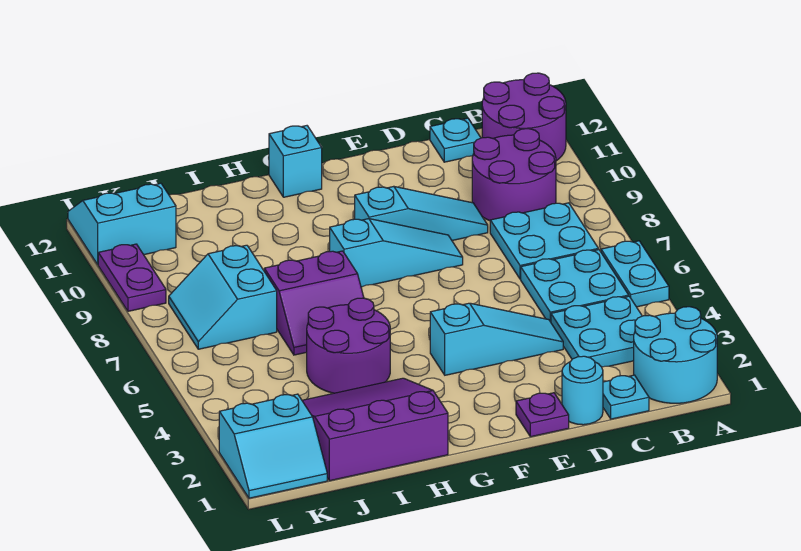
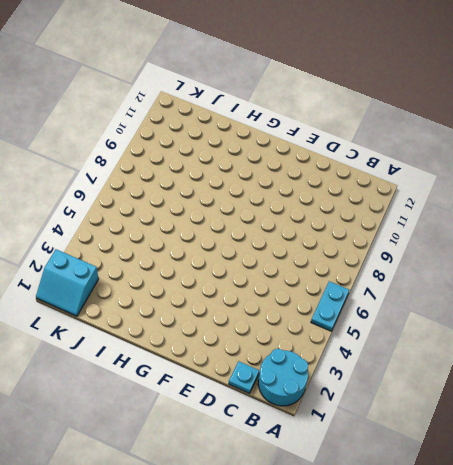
none -> purple 2x2 round brick [482,73,566,161]
none -> cyan 2x2 plate [551,296,642,367]
none -> cyan 2x2 plate [521,250,629,322]

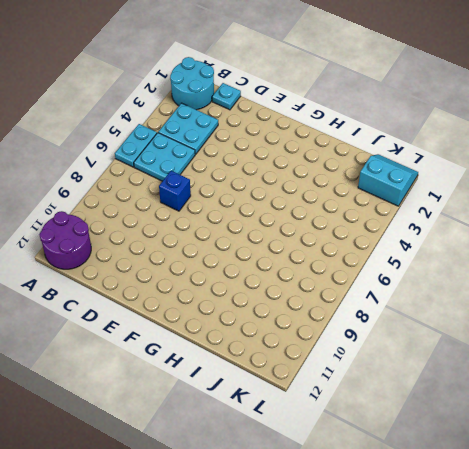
blue 1x1 brick [159,171,191,211] -> none
none -> cyan 2x2 plate [490,203,598,279]
none -> purple 2x2 round brick [472,129,556,221]
none -> cyan 1x1 plate [430,118,481,162]

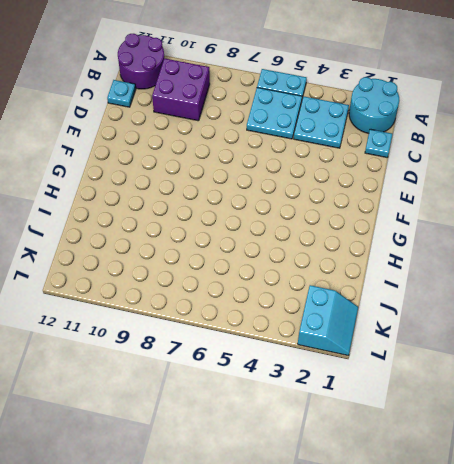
purple 2x2 brick [152,58,210,121] -> purple 2x2 round brick [472,129,556,221]
none -> cyan 2x2 plate [490,203,598,279]
none -> cyan 1x1 round brick [562,356,603,425]
none -> cyan 1x3 slope [430,303,563,375]

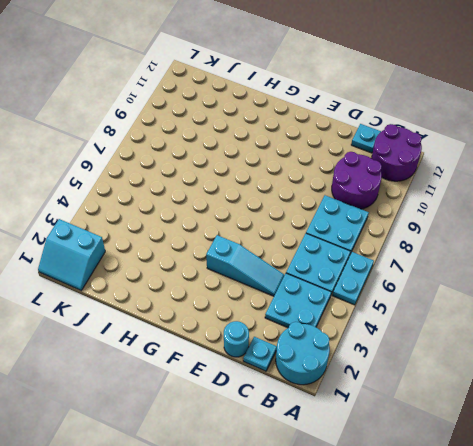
none -> cyan 1x3 slope [355,186,488,241]
none -> purple 1x1 plate [516,393,569,437]
none -> cyan 1x3 slope [330,219,463,287]

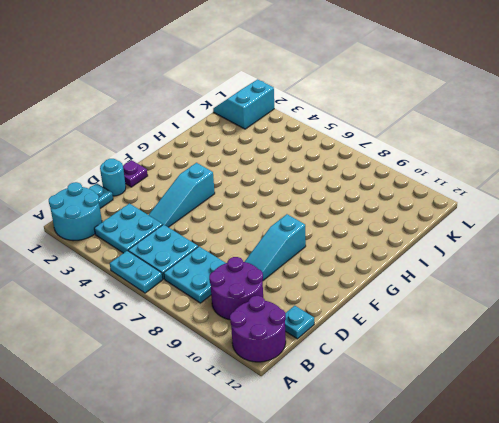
none -> cyan 1x3 slope [330,219,463,287]
none -> cyan 1x1 brick [269,126,322,197]
none -> purple 3x3 slope [302,378,448,481]

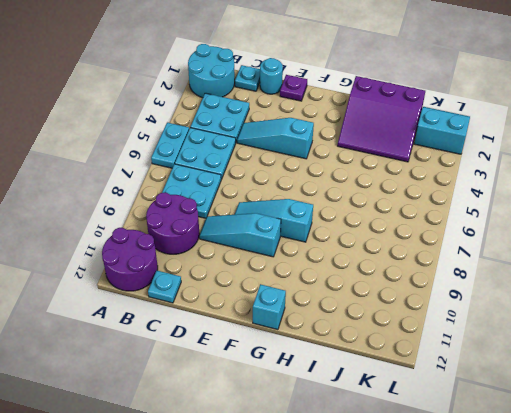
none -> purple 2x2 round brick [307,298,390,393]
none -> purple 2x2 slope [264,251,364,355]
none -> cyan 2x2 slope [169,245,277,349]

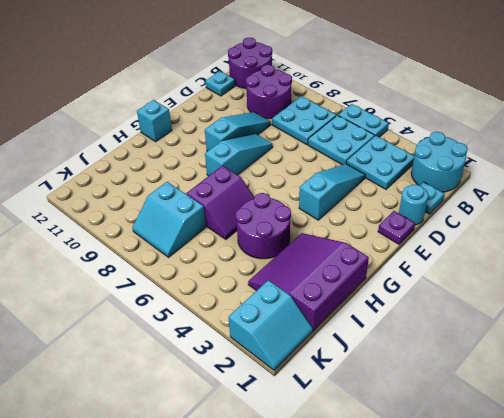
none -> cyan 2x2 slope [68,183,176,264]
none -> purple 1x2 plate [98,244,166,311]

